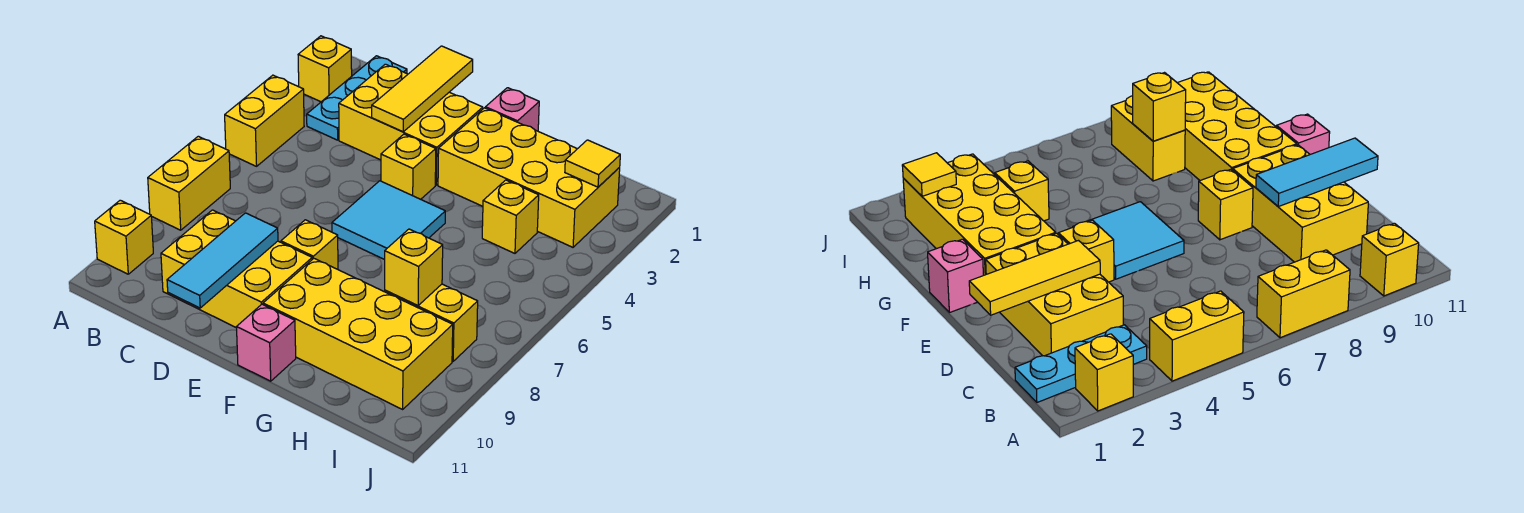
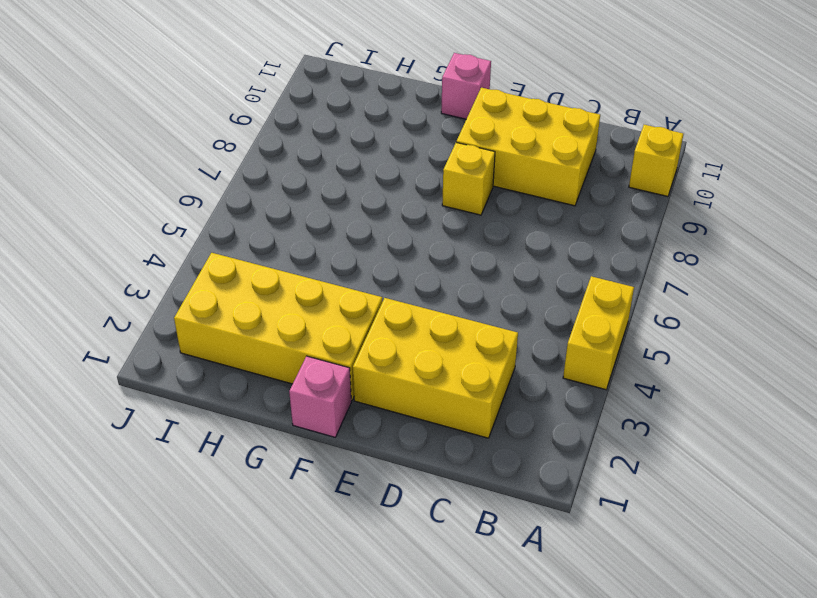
none -> yellow 1x1 brick [298,36,352,102]
none -> yellow 1x2 brick [148,136,230,230]
none -> cyan 1x3 plate [307,56,407,140]

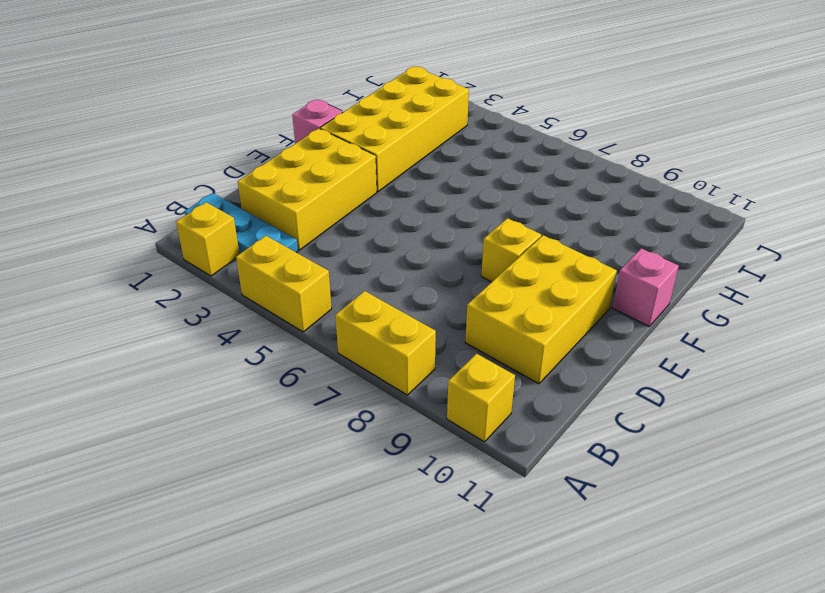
none -> yellow 1x1 brick [381,134,436,199]
none -> cyan 2x2 tile [332,181,445,260]
none -> yellow 2x4 brick [263,259,453,409]

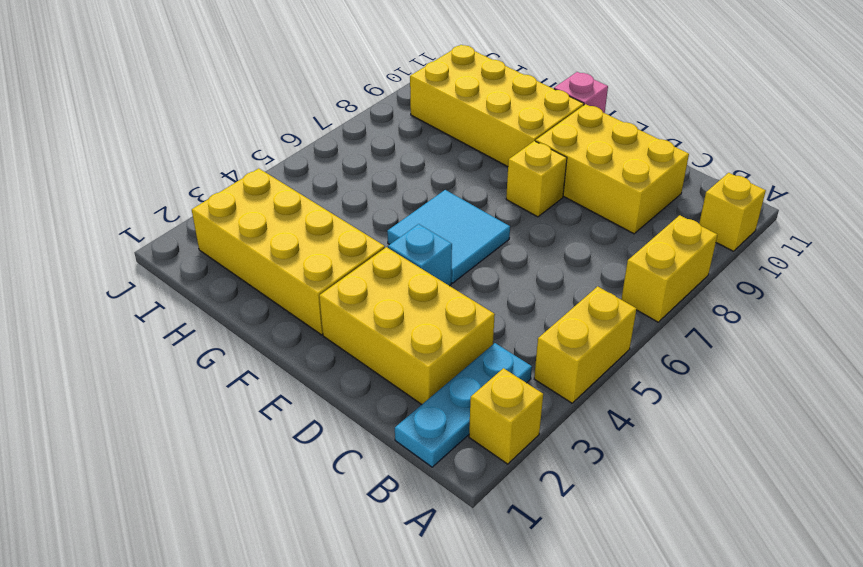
cyan 1x1 brick [388,224,452,286] -> yellow 1x1 brick [381,134,436,199]
none -> pink 1x1 brick [485,88,539,131]
none -> yellow 1x1 brick [482,180,539,253]
none -> yellow 1x2 brick [385,284,478,361]

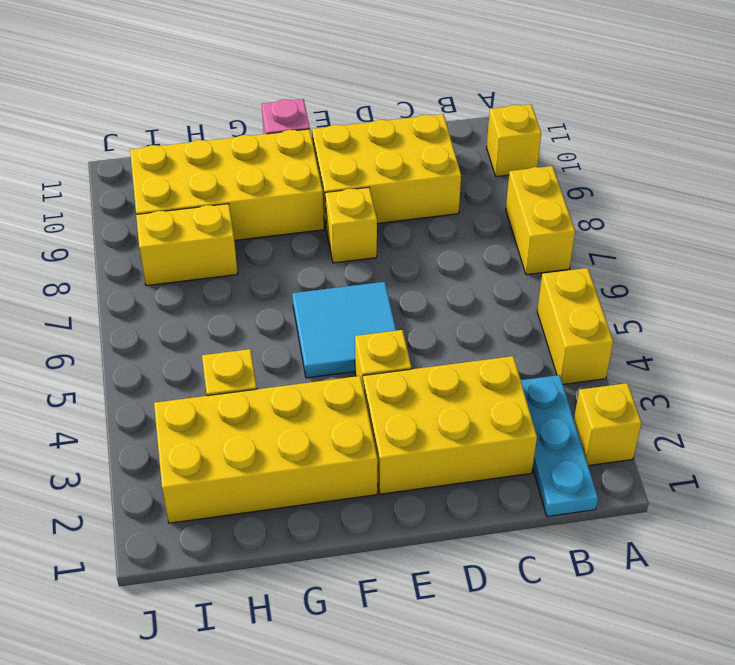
none -> pink 1x1 brick [485,88,539,131]
none -> yellow 1x3 tile [372,46,473,132]
none -> cyan 1x3 tile [167,213,278,308]

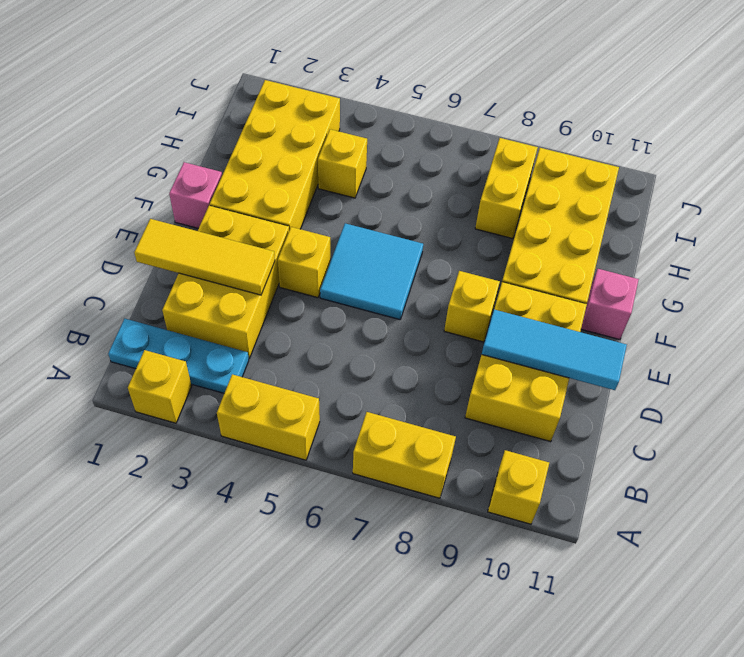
none -> yellow 1x1 brick [385,229,443,305]
none -> yellow 1x1 tile [565,140,620,187]

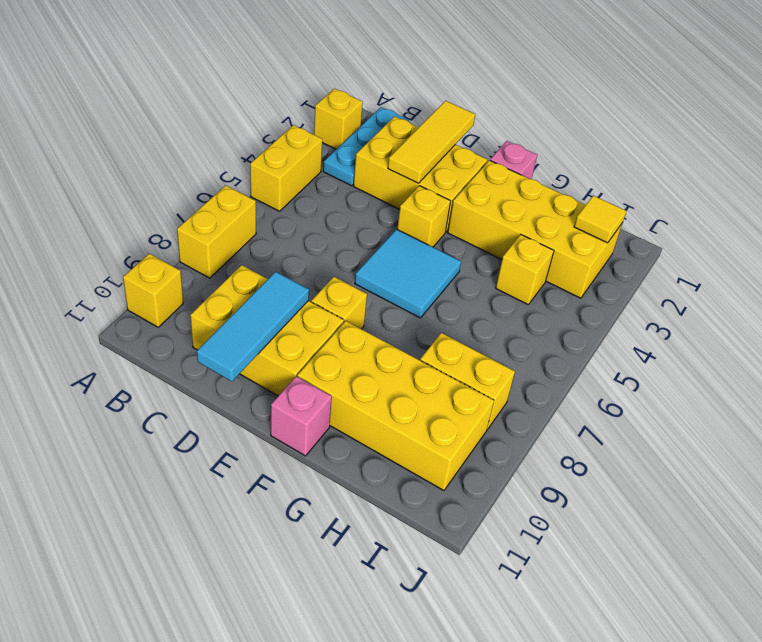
none -> yellow 1x1 brick [385,229,443,305]

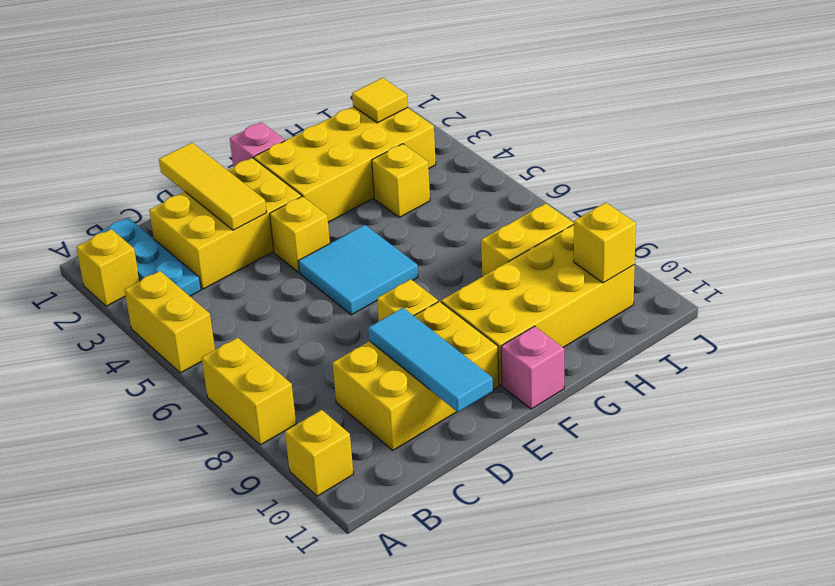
yellow 1x1 brick [574,203,636,283] -> yellow 1x1 brick moved to [385,229,443,305]

